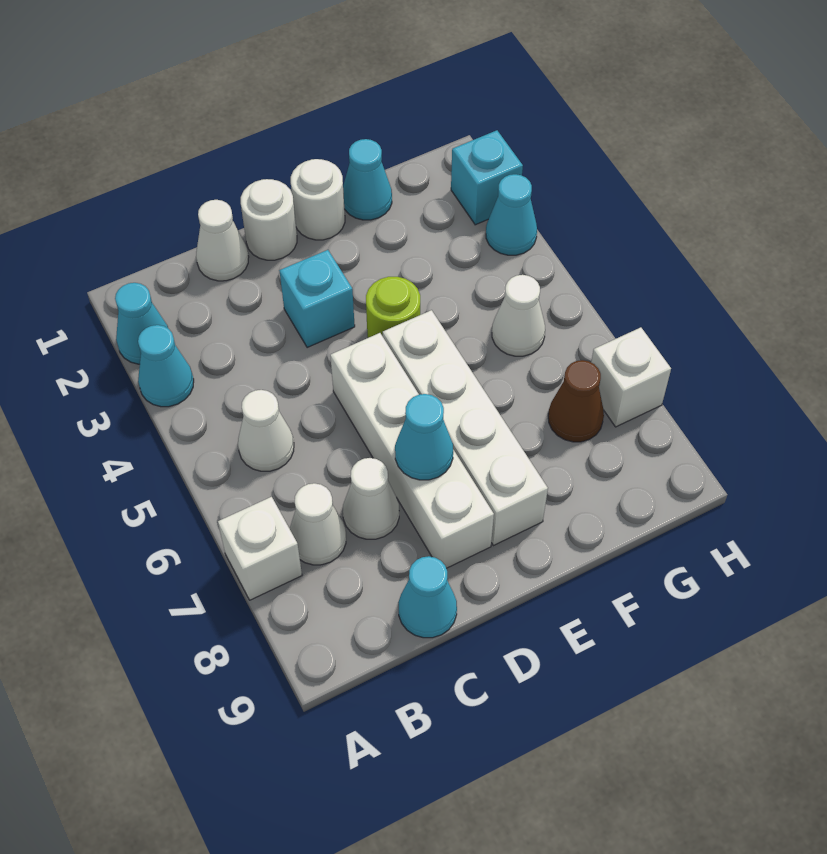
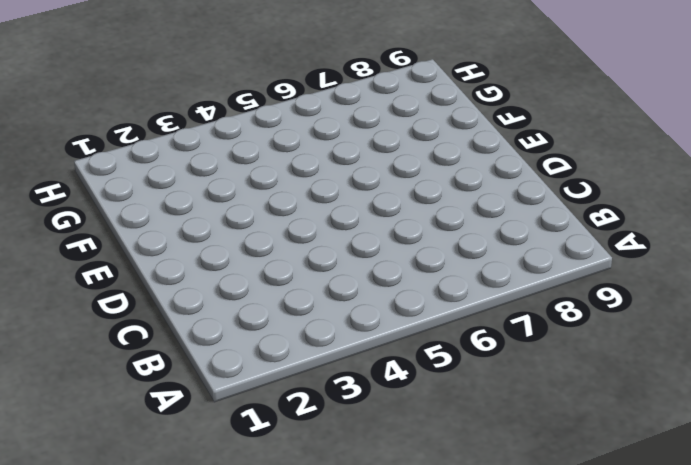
none -> cyan 1x1 cone [115,283,168,364]
none -> cyan 1x1 cone [138,325,194,407]
none -> white 1x1 brick [218,497,302,600]

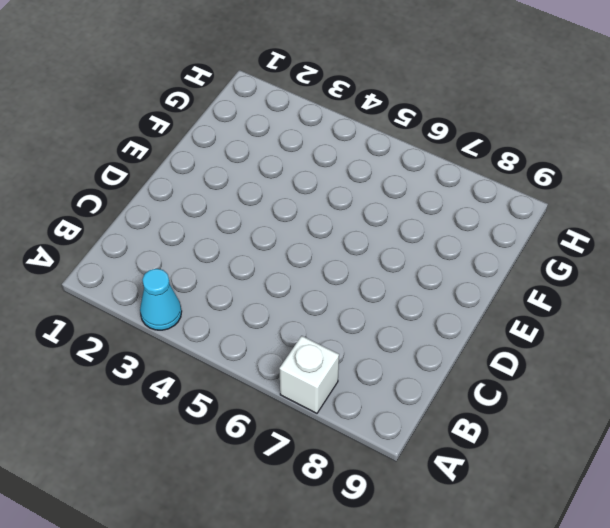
none -> cyan 1x1 cone [115,283,168,364]
none -> white 1x1 cone [238,390,294,471]
none -> white 1x1 cone [290,483,346,565]

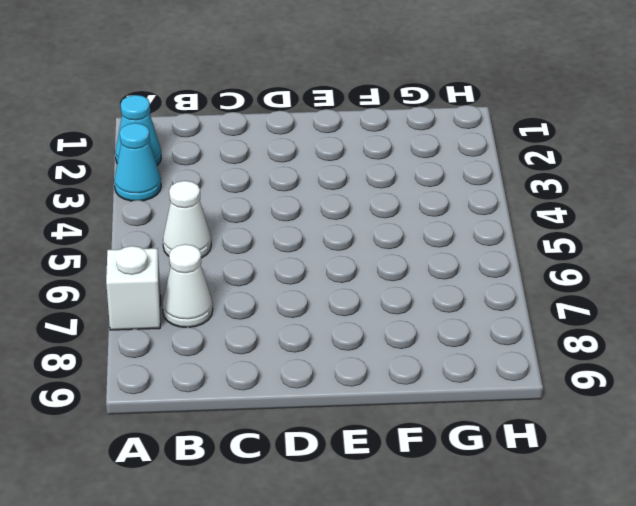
none -> white 1x1 cone [196,200,249,281]
none -> white 1x1 cone [343,458,399,539]
none -> cyan 1x1 cone [398,556,457,638]

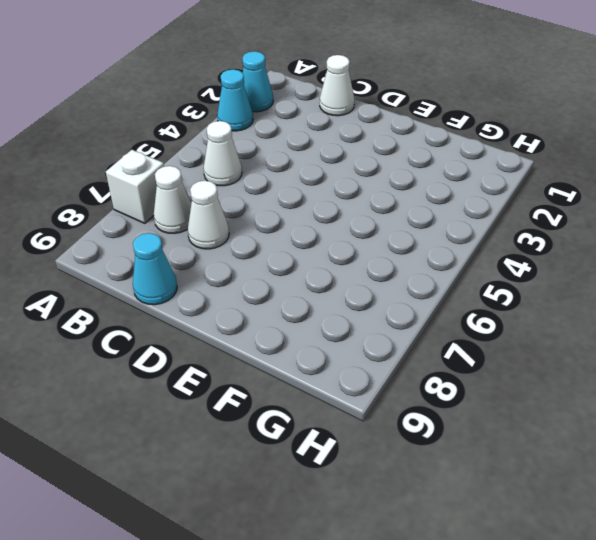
none -> white 1x1 round brick [241,179,297,260]
none -> cyan 1x1 brick [279,250,355,348]
none -> white 1x4 brick [330,333,494,568]

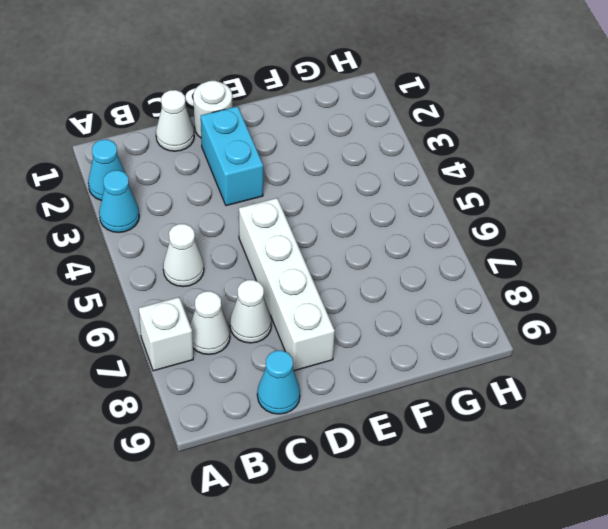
cyan 1x2 brick [201,106,263,206] -> cyan 1x1 brick [279,250,355,348]
none -> white 1x1 round brick [291,159,345,240]
none -> lime 1x1 round brick [366,277,420,338]
none -> white 1x4 brick [383,310,548,546]

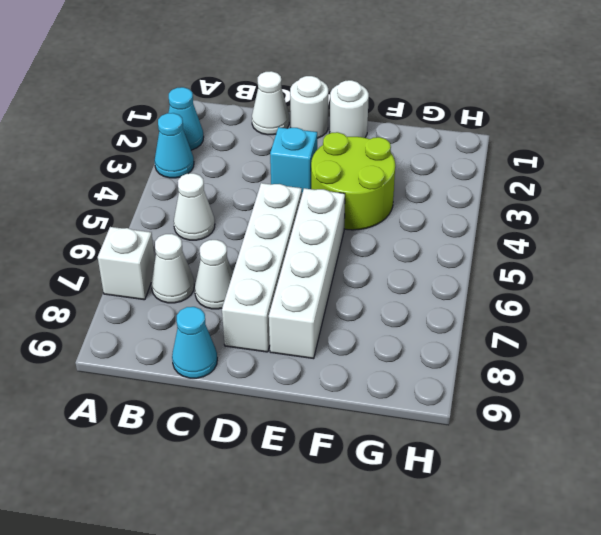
lime 2x2 round brick [311,132,395,230] -> lime 1x1 round brick [366,277,420,338]
none -> cyan 1x1 cone [343,139,392,220]
none -> white 1x1 cone [492,275,545,356]
none -> brown 1x1 cone [548,360,604,442]

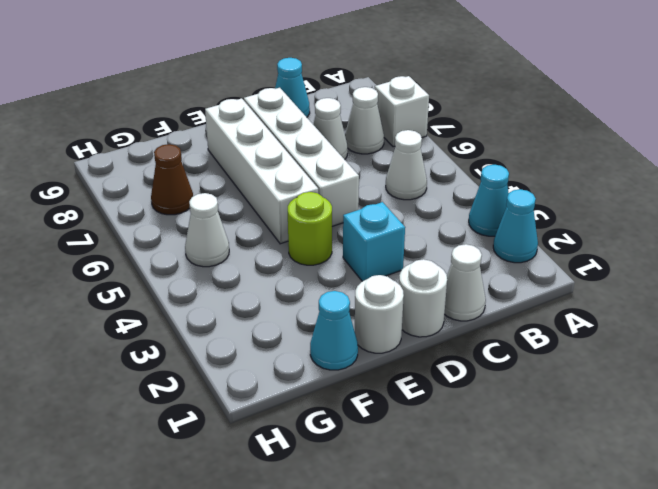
none -> cyan 1x1 brick [451,130,523,225]
none -> cyan 1x1 cone [486,174,537,255]
none -> white 1x1 brick [591,327,671,427]

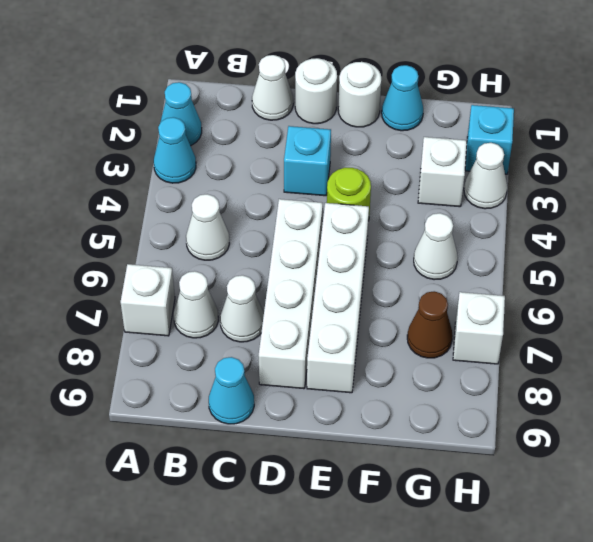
white 1x1 brick [418,137,467,207] -> none
white 1x1 cone [464,143,507,209] -> cyan 1x1 cone [486,174,537,255]
none -> cyan 1x1 cone [395,394,453,480]

